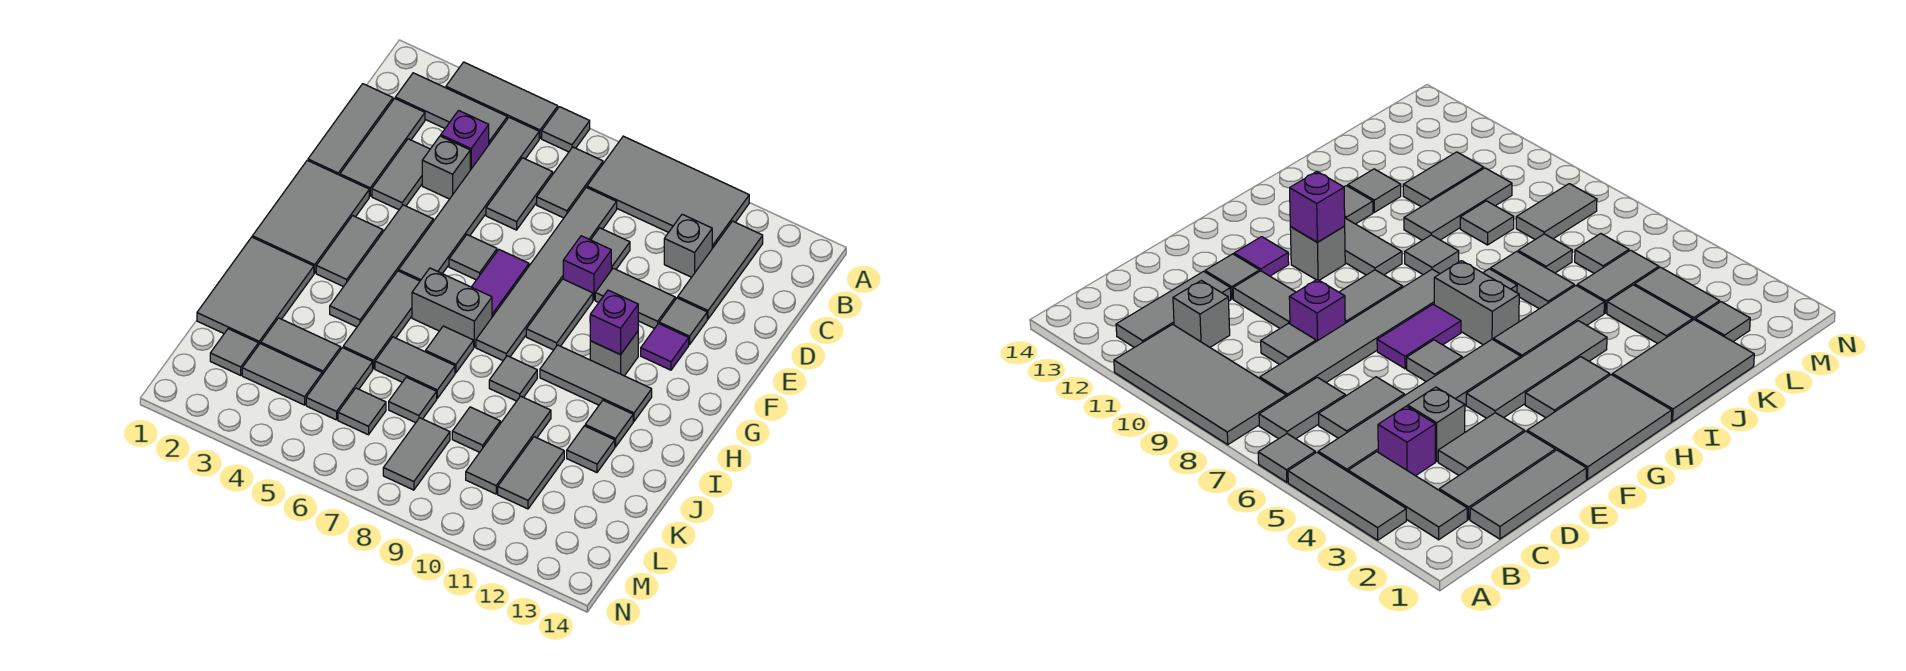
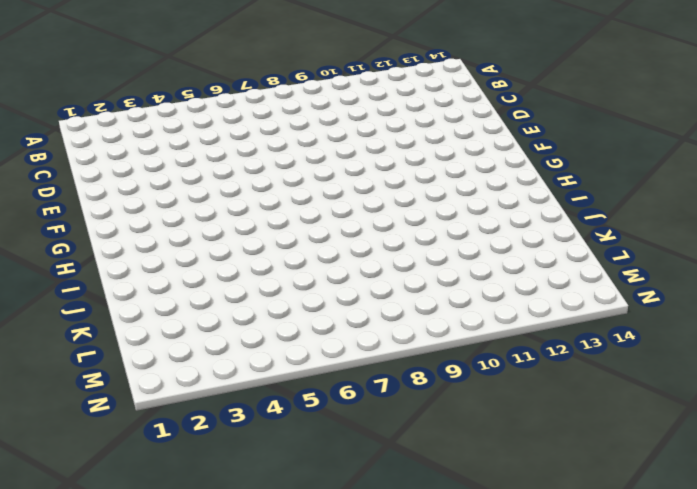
none -> grey 1x3 tile [446,62,558,138]
none -> grey 1x1 tile [542,107,590,152]
none -> grey 2x4 tile [587,136,749,248]
none -> grey 1x3 tile [395,73,507,144]

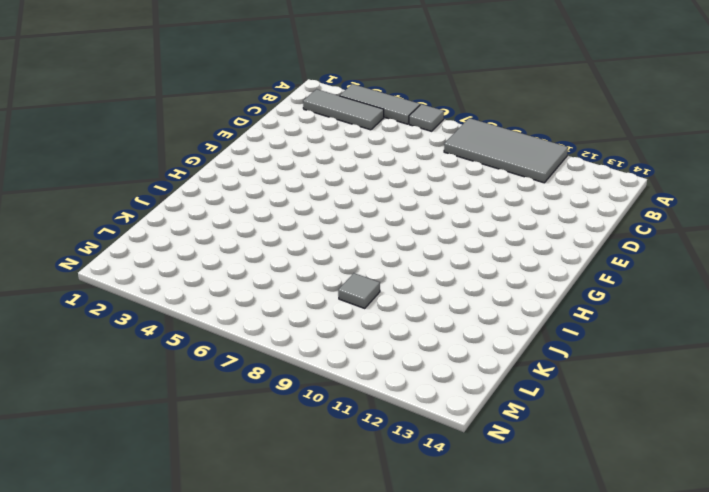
none -> grey 1x6 tile [399,117,539,281]
none -> grey 1x2 tile [537,147,603,218]
none -> grey 1x3 tile [678,221,763,319]
none -> grey 1x3 tile [308,84,393,175]

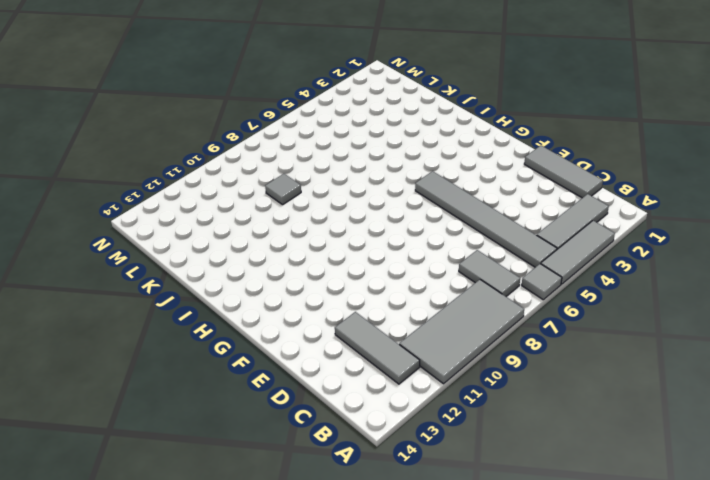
none -> grey 1x3 tile [340,99,425,196]
none -> purple 1x1 brick [441,110,489,170]
none -> grey 1x2 tile [486,158,553,230]
none -> grey 1x6 tile [476,187,617,361]

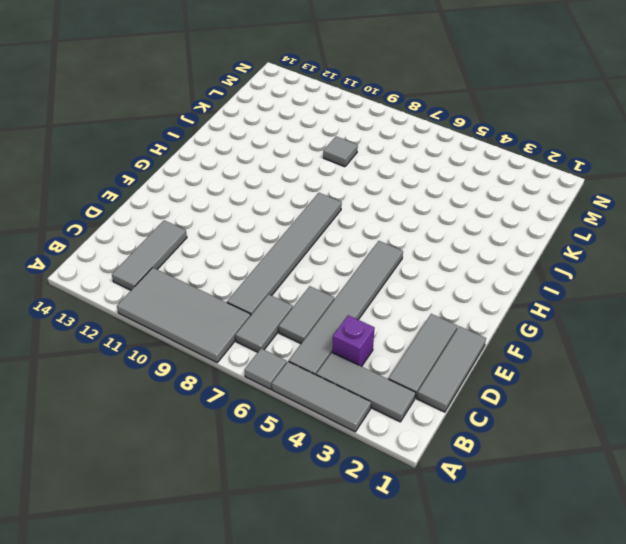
none -> grey 1x1 brick [664,214,712,277]
none -> grey 1x2 tile [372,139,430,210]
none -> grey 1x1 brick [422,136,470,199]
none -> grey 1x1 tile [591,228,630,270]

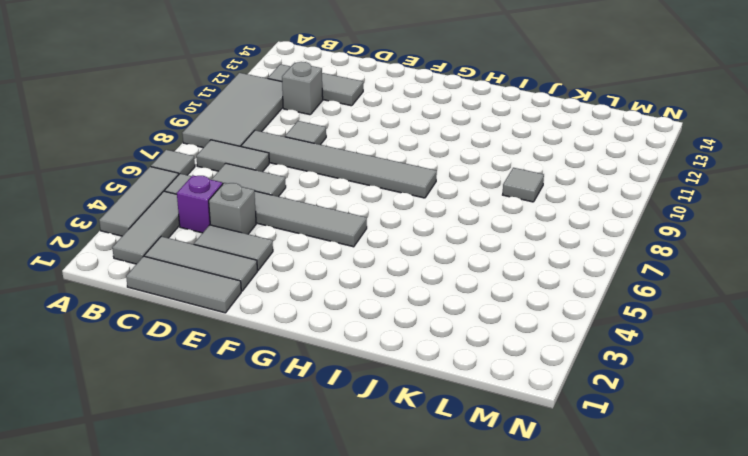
none -> purple 1x1 brick [563,236,611,300]
none -> grey 1x2 tile [595,268,675,329]
none -> grey 1x1 tile [659,298,707,345]
none -> grey 2x3 tile [252,160,369,273]

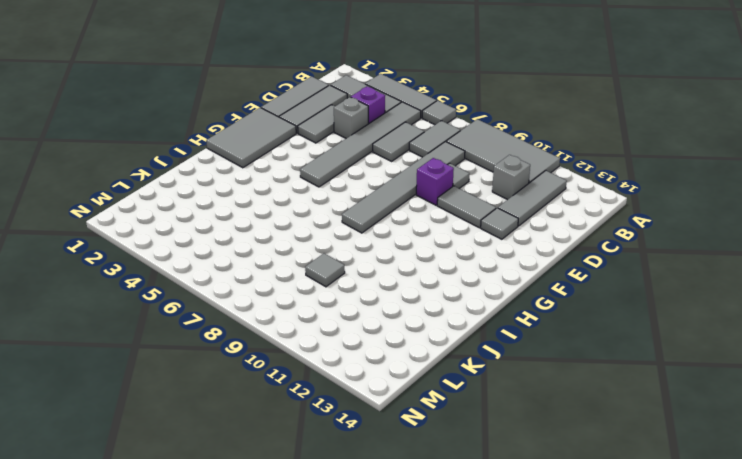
none -> grey 1x4 tile [330,205,433,327]
none -> grey 1x1 tile [449,235,497,280]
none -> purple 1x2 tile [472,250,529,317]
none -> grey 1x2 tile [526,279,593,350]

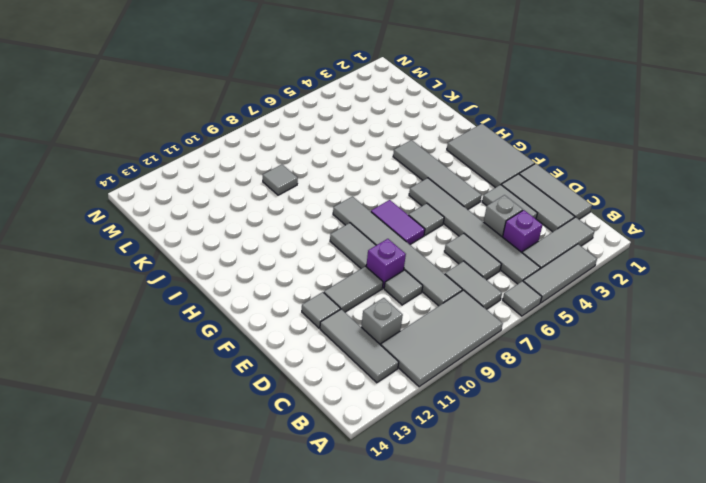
none -> purple 1x1 tile [641,324,689,370]
none -> grey 1x2 tile [316,216,383,287]
none -> grey 1x1 brick [590,332,638,376]
none -> grey 1x3 tile [343,271,420,369]

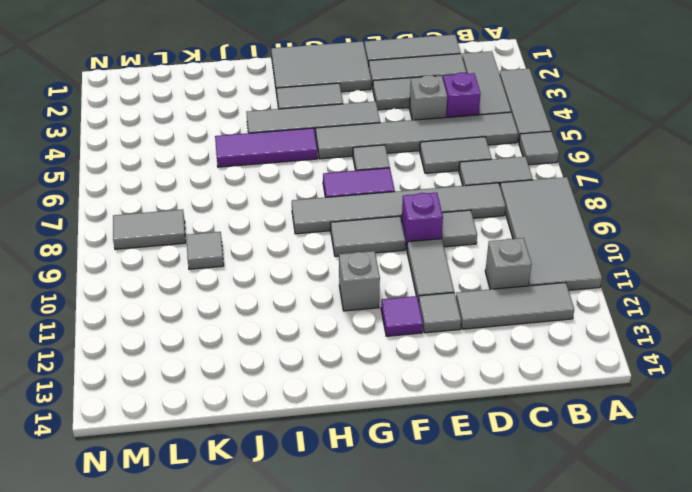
purple 1x3 tile [215,128,318,167] -> grey 1x3 tile [343,271,420,369]
none -> grey 1x2 brick [412,268,492,347]
none -> grey 1x3 tile [540,345,652,421]
none -> grey 2x3 tile [197,237,314,345]
none -> grey 1x1 tile [426,326,474,373]

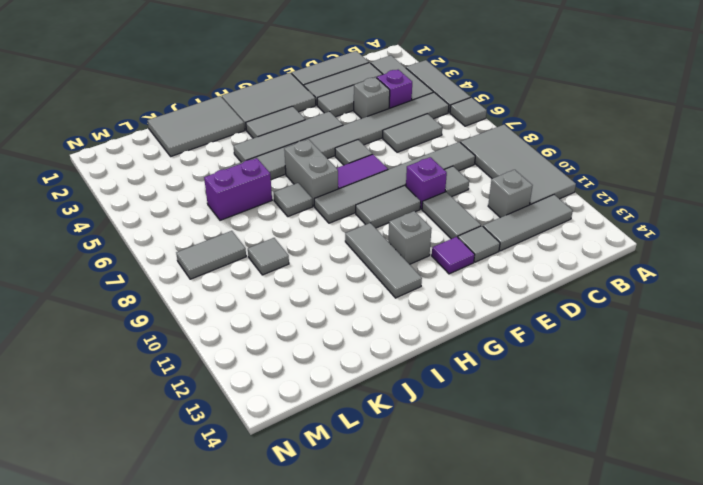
purple 1x2 brick [204,158,272,220] -> grey 1x2 tile [375,337,455,398]
none -> grey 1x2 tile [537,147,603,218]
none -> grey 1x1 tile [489,356,537,401]
none -> grey 1x1 tile [585,400,633,447]
none -> grey 1x3 tile [466,396,551,494]

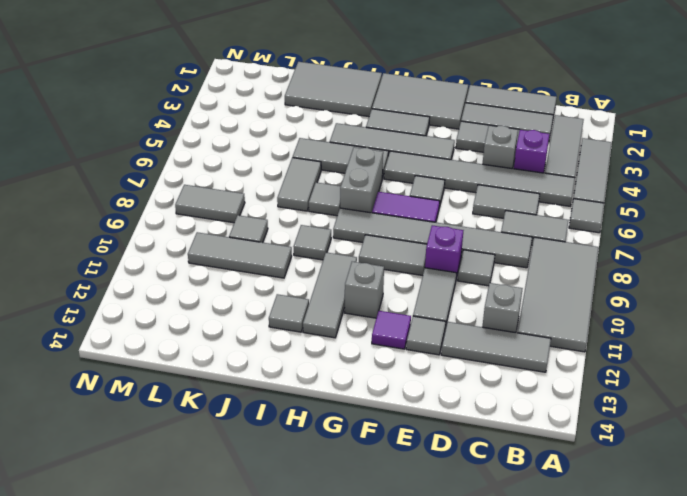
none -> grey 1x1 tile [567,426,615,472]
none -> grey 1x2 tile [261,318,341,375]
none -> grey 1x2 tile [306,348,373,420]
none -> grey 1x1 tile [389,377,437,423]

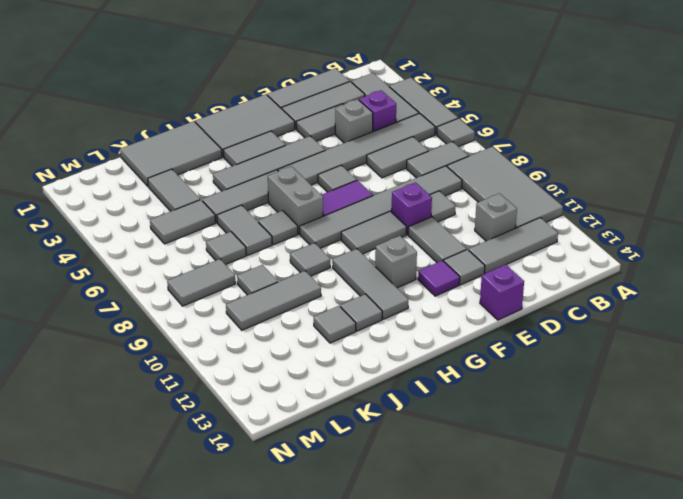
purple 1x1 brick [480,265,524,320] -> purple 1x1 brick moved to [590,290,638,355]
none -> grey 1x2 tile [498,437,564,509]
none -> grey 1x1 tile [210,329,258,375]
none -> grey 1x2 tile [242,344,322,405]
none -> grey 1x1 tile [338,388,386,435]

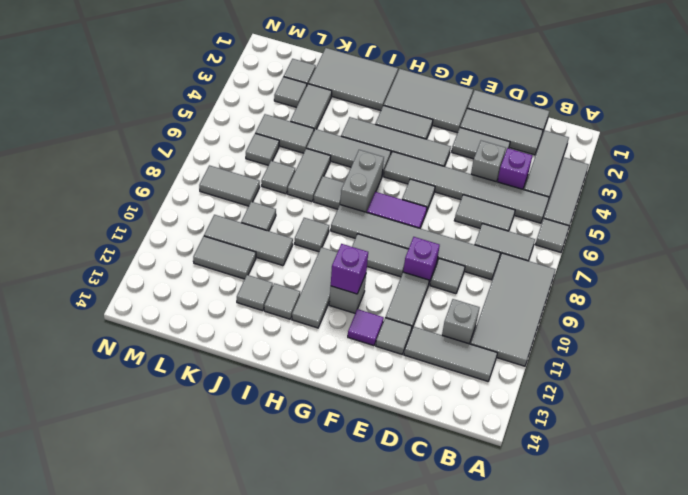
grey 1x1 tile [274,77,307,107] -> grey 1x2 tile [242,344,322,405]

